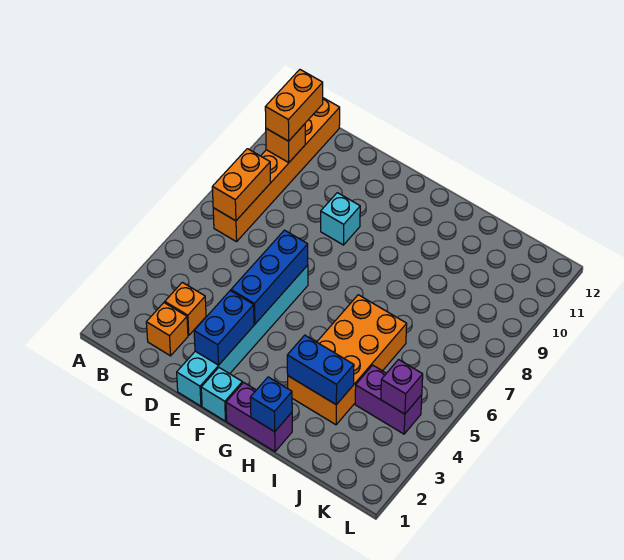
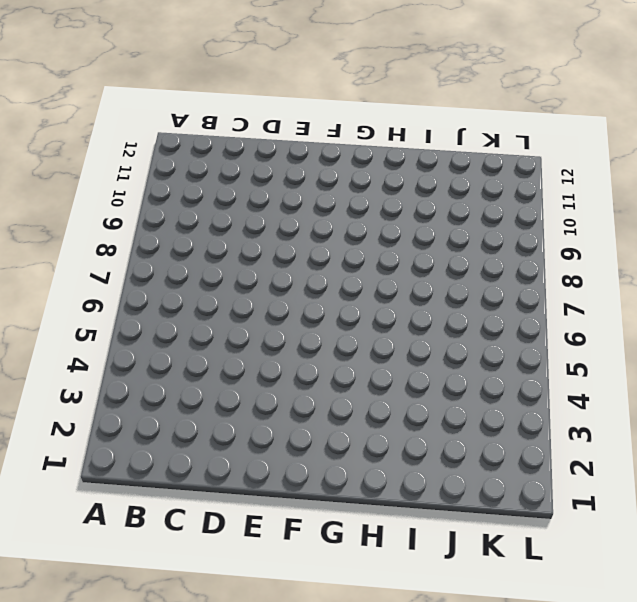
none -> orange 1x6 brick [213,98,340,242]
none -> orange 1x1 brick [146,303,188,356]
none -> orange 1x1 brick [165,282,206,335]

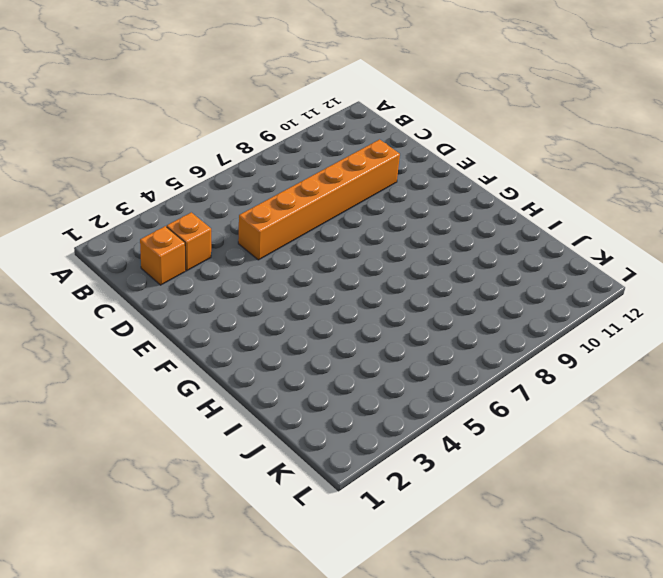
orange 1x6 brick [238,140,400,260] -> orange 1x6 brick moved to [213,98,340,242]
none -> cyan 1x6 brick [177,265,308,406]
none -> cyan 1x1 brick [321,193,360,245]
none -> cyan 1x1 brick [201,368,242,421]

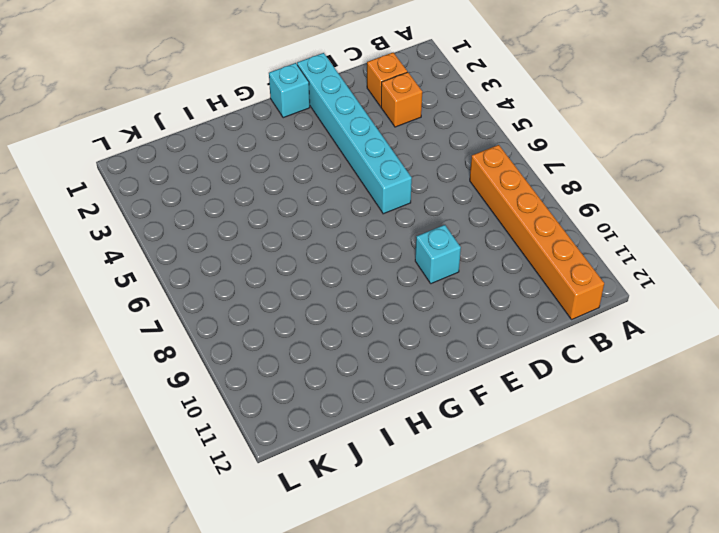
none -> purple 1x2 brick [226,382,292,452]
none -> orange 2x4 brick [288,295,407,425]
none -> purple 1x2 brick [355,365,422,434]

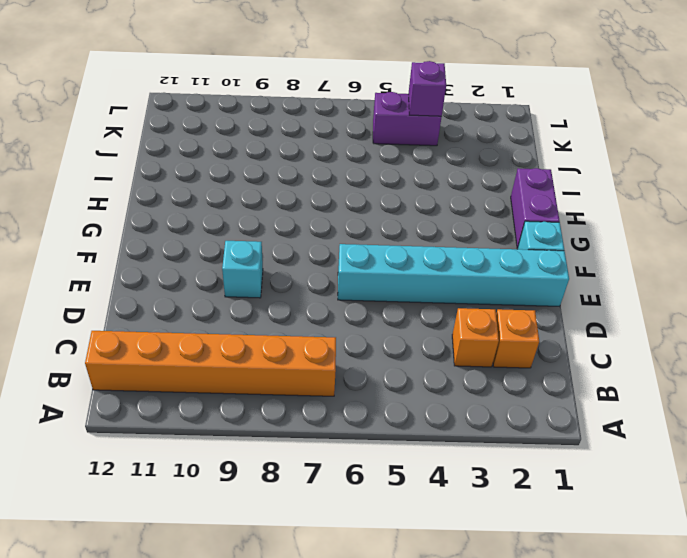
purple 1x2 brick [373,92,441,146] -> purple 1x2 brick turned to [355,365,422,434]
none -> orange 2x4 brick [288,295,407,425]
none -> orange 1x2 brick [212,149,271,221]
none -> orange 1x1 brick [266,124,305,163]

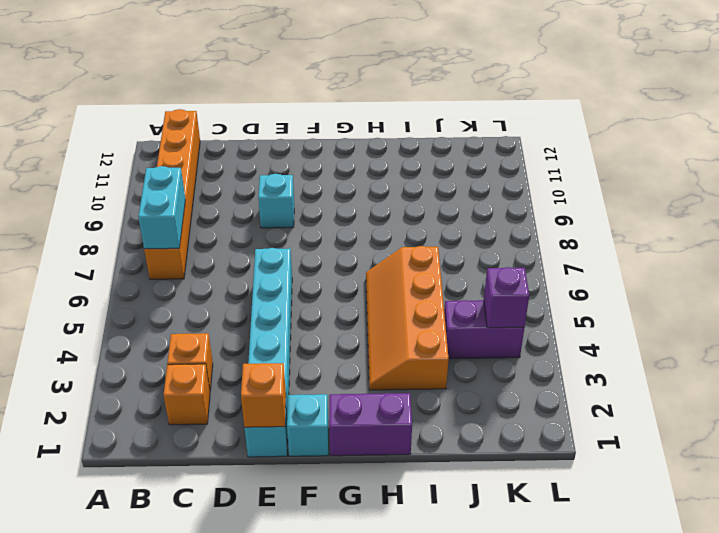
cyan 1x2 brick [138,166,185,249] -> orange 1x2 brick [212,149,271,221]
orange 1x1 brick [241,363,286,427] -> orange 1x1 brick moved to [266,124,305,163]
orange 2x4 slope [366,246,449,390] -> orange 2x4 brick [288,295,407,425]
none -> blue 1x2 brick [194,291,254,365]
none -> blue 1x3 brick [231,230,308,324]
none -> blue 1x1 brick [250,377,292,432]

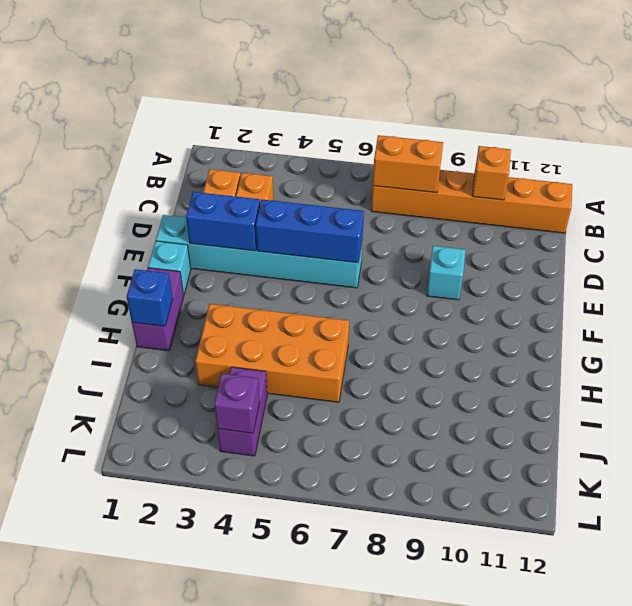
none -> blue 1x2 brick [287,335,354,405]
none -> orange 1x2 brick [265,70,323,141]

